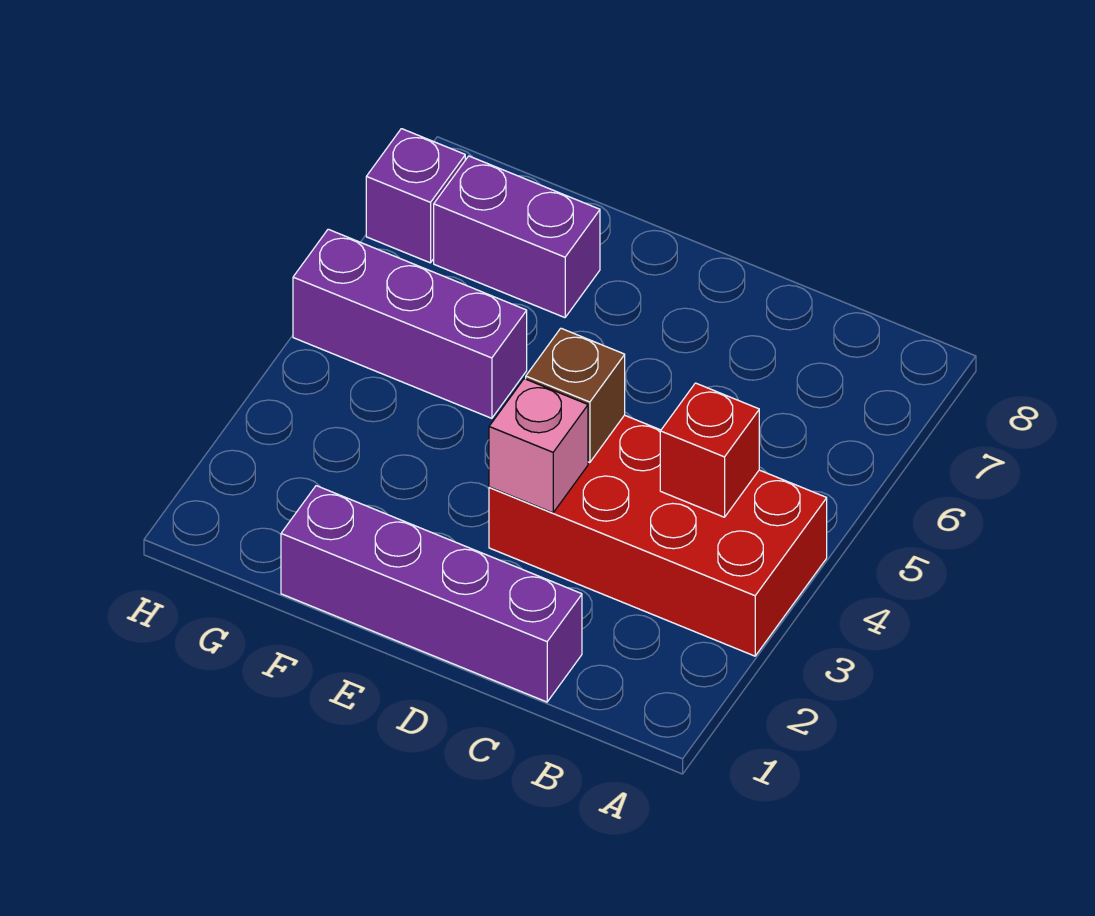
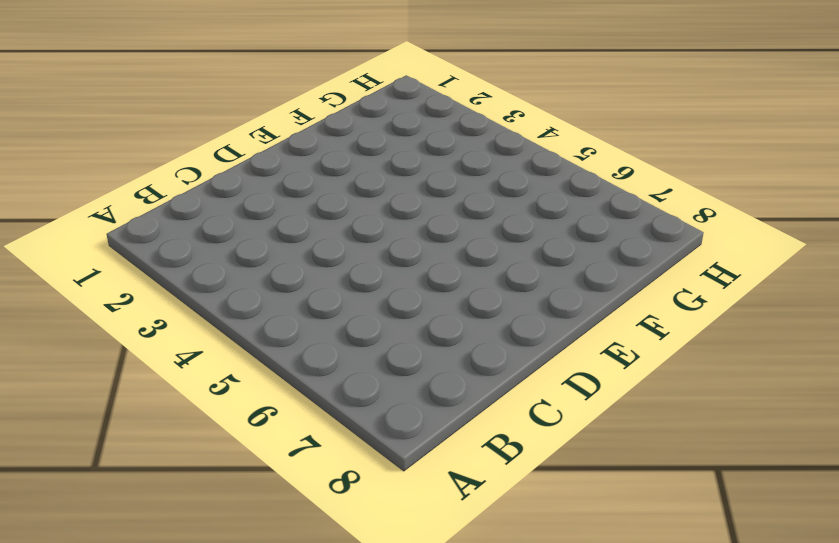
none -> red 2x4 brick [489,415,827,656]
none -> purple 1x4 brick [281,486,582,702]

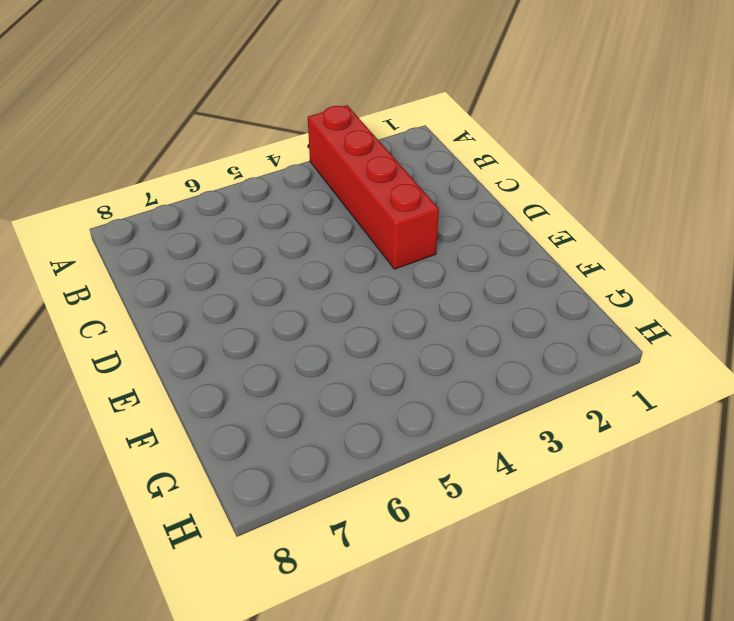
red 1x4 brick [308,105,439,269] -> red 2x4 brick [489,415,827,656]
none -> purple 1x4 brick [281,486,582,702]
none -> purple 1x3 brick [293,229,527,418]

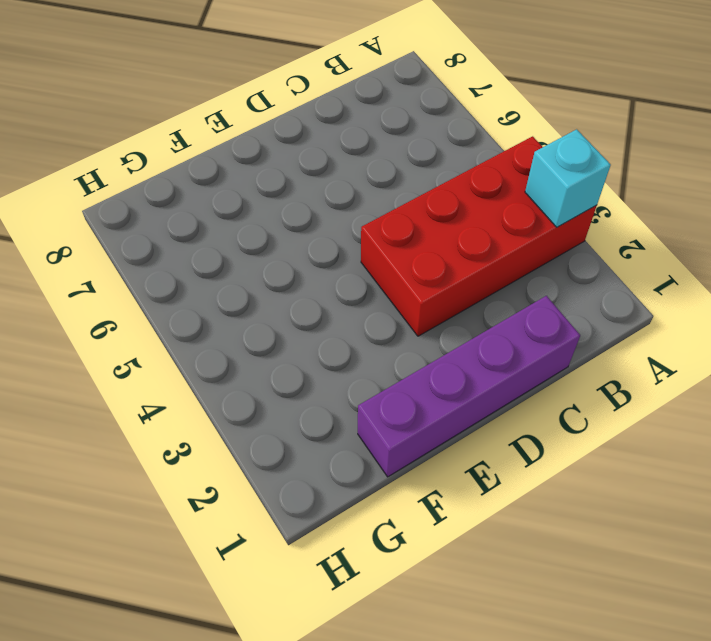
cyan 1x1 brick [525,129,611,227] -> none
none -> purple 1x3 brick [293,229,527,418]
none -> purple 1x2 brick [434,156,600,318]

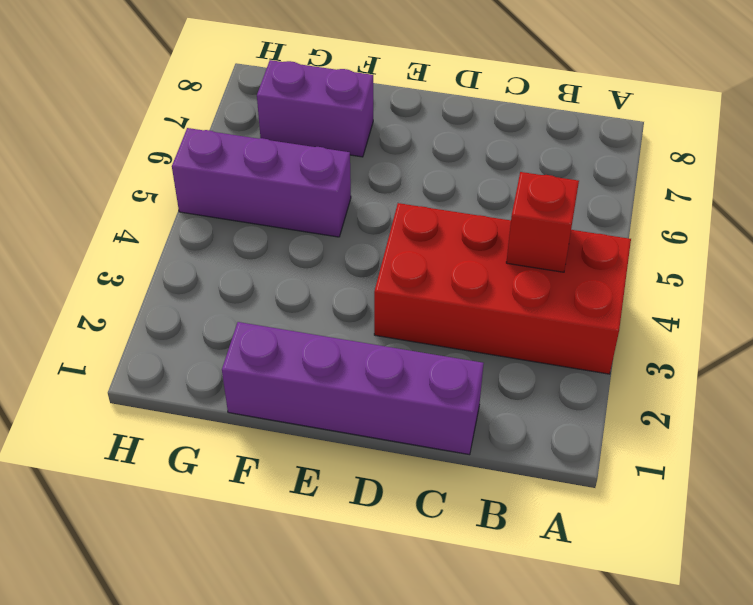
none -> purple 1x1 brick [366,129,465,263]
none -> pink 1x1 brick [489,379,588,513]

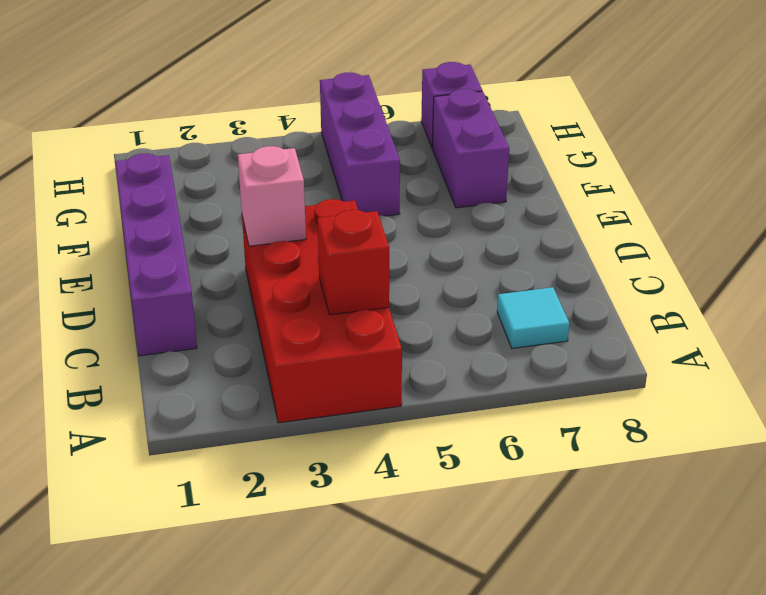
cyan 1x1 tile [497,287,569,348] -> none
none -> brown 1x1 brick [526,328,625,463]

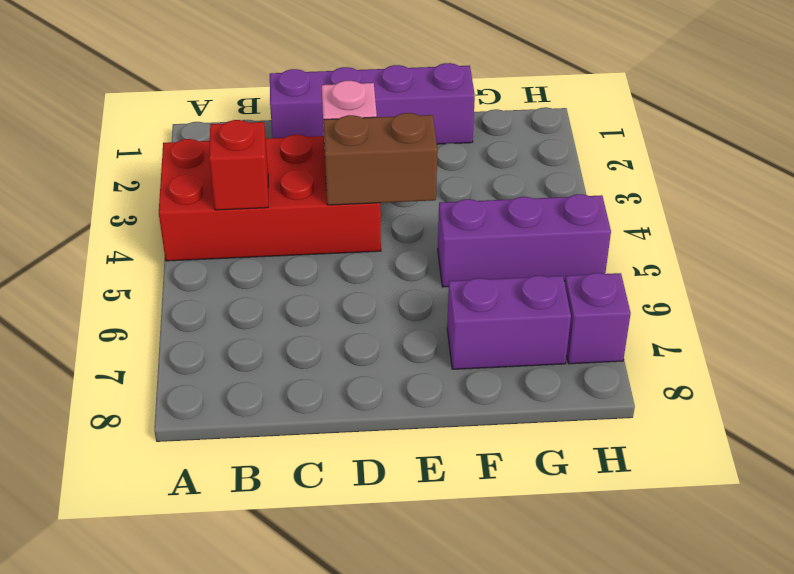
brown 1x2 brick [323,113,437,205] -> brown 1x1 brick [526,328,625,463]

